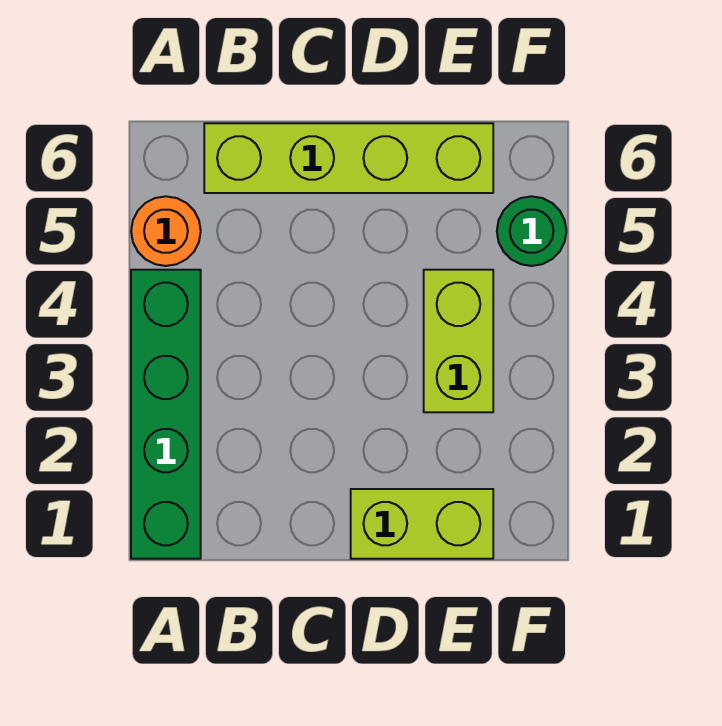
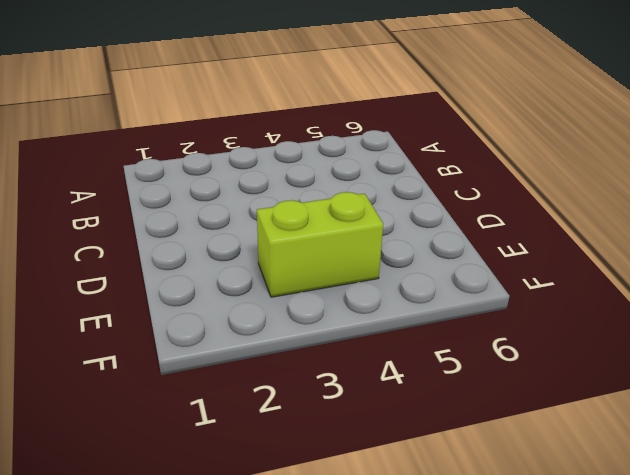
none -> green 1x4 brick [131,270,201,559]
none -> orange 1x1 round brick [131,196,201,266]

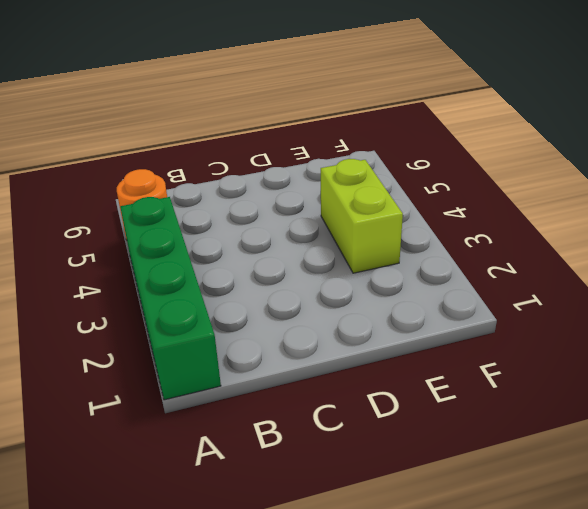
none -> lime 1x4 brick [204,123,493,193]
none -> lime 1x2 brick [351,489,493,559]

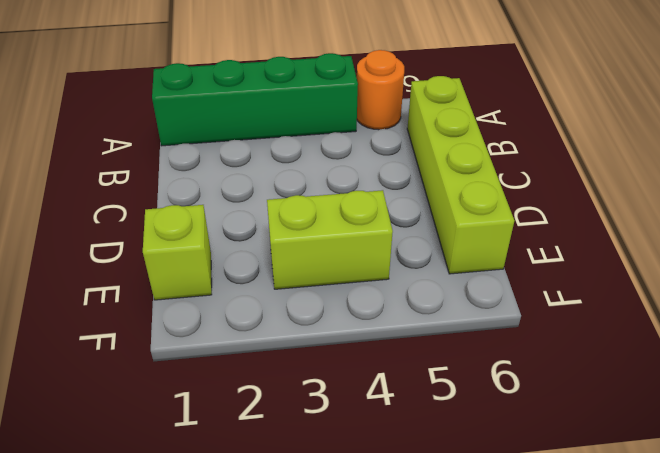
lime 1x1 brick [143,205,212,300] -> lime 1x2 brick [351,489,493,559]
none -> green 1x1 round brick [497,196,566,266]

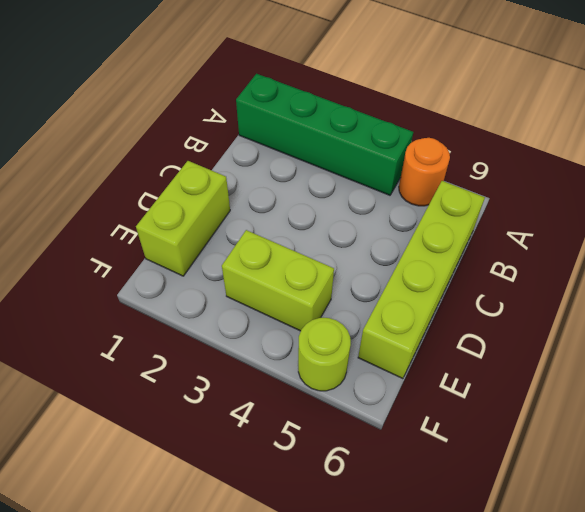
lime 1x1 round brick [298,318,351,391] -> green 1x1 round brick [497,196,566,266]

